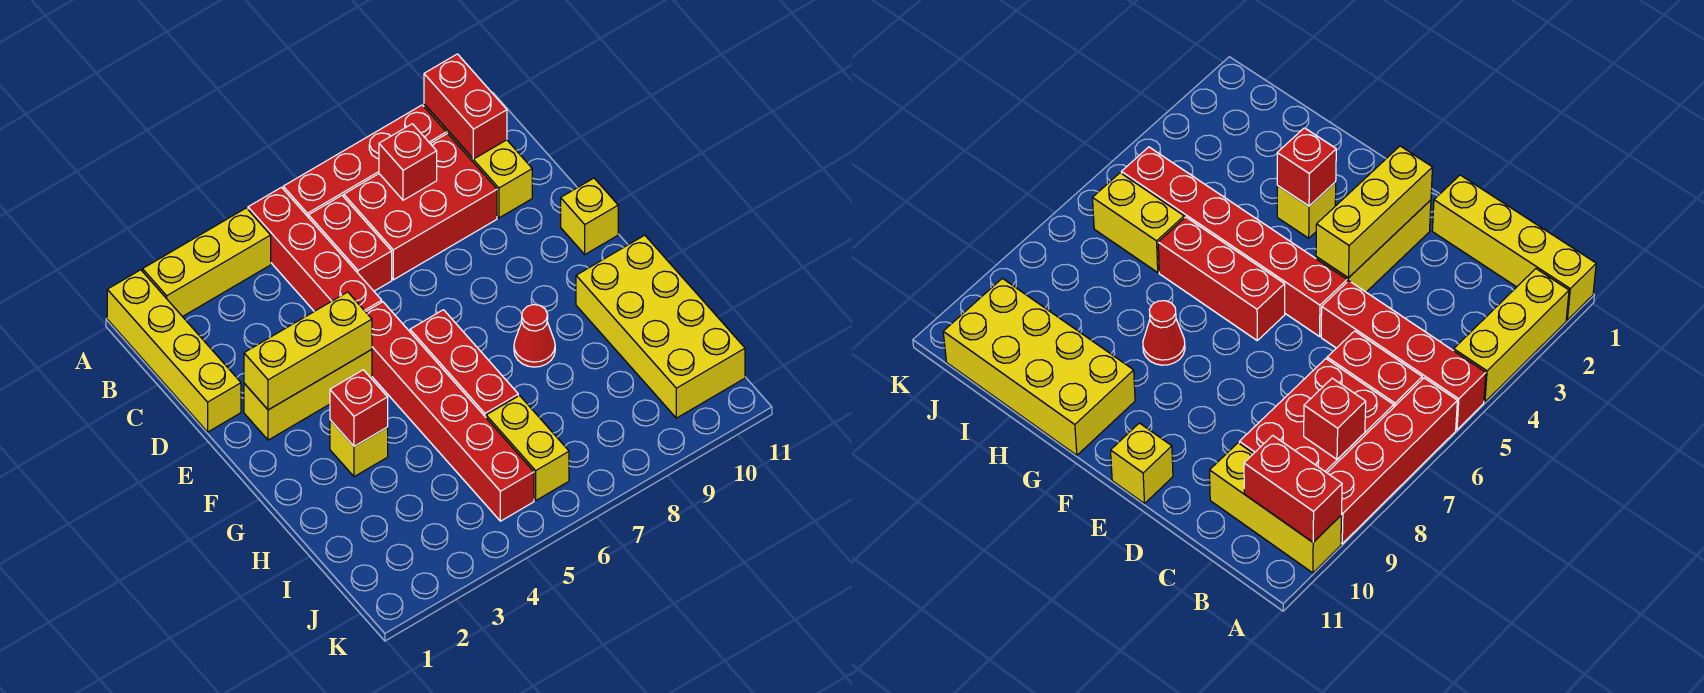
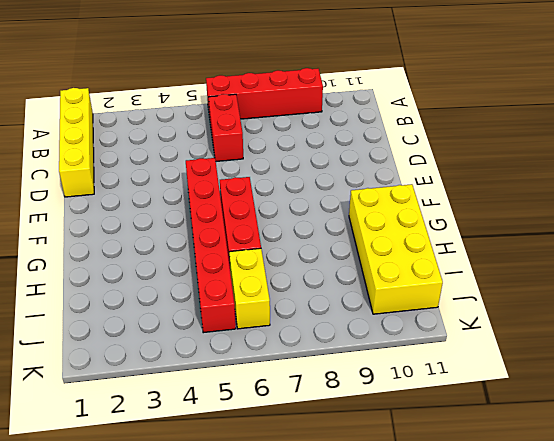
none -> yellow 1x3 brick [143,208,271,317]
none -> red 1x4 brick [248,187,382,312]
none -> yellow 1x3 brick [424,104,532,218]

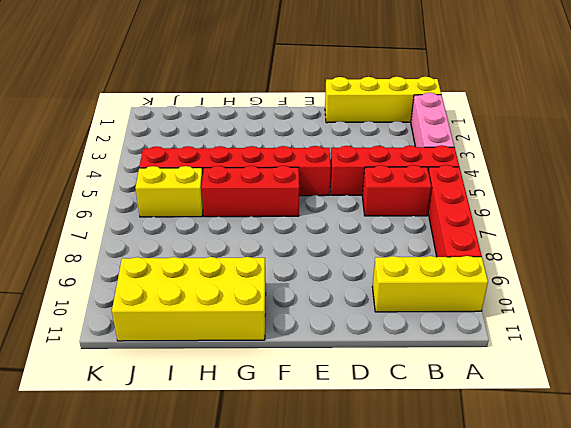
pink 1x3 brick [411,93,454,147] -> yellow 1x3 brick [143,208,271,317]
none -> red 2x3 brick [344,134,497,280]
none -> yellow 1x3 brick [244,350,372,440]
none -> yellow 1x1 brick [561,178,618,254]

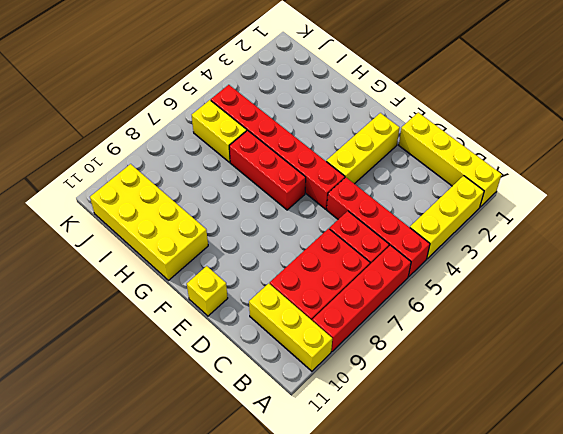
none -> yellow 1x1 brick [330,420,388,477]
none -> red 1x1 cone [514,305,555,367]
none -> red 1x2 brick [424,54,507,159]

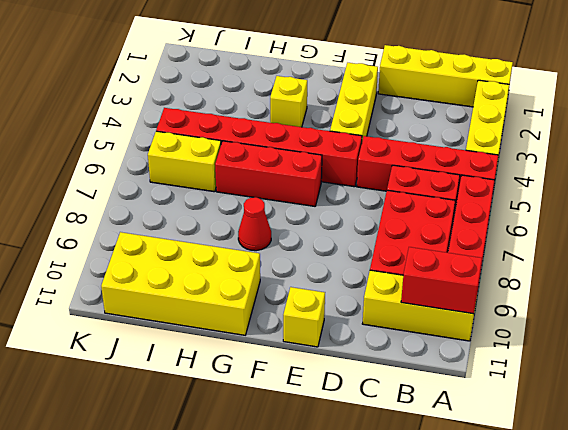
none -> red 1x1 brick [379,124,437,200]
none -> yellow 1x3 brick [244,292,372,410]
none -> red 1x1 brick [330,370,388,446]

